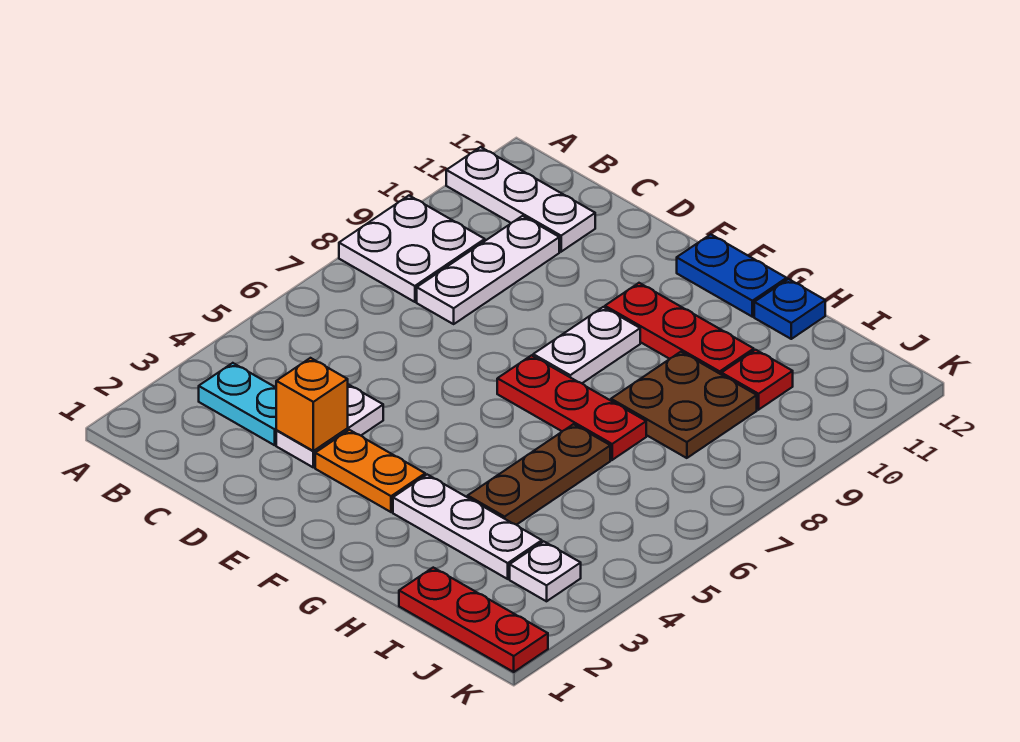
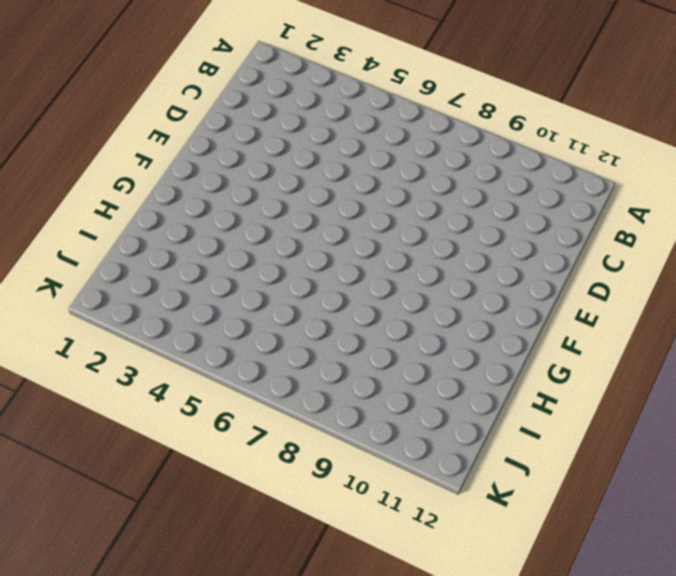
none -> white 2x2 plate [339,196,485,302]
none -> white 1x3 plate [446,147,595,252]
none -> cyan 1x2 plate [199,363,277,445]

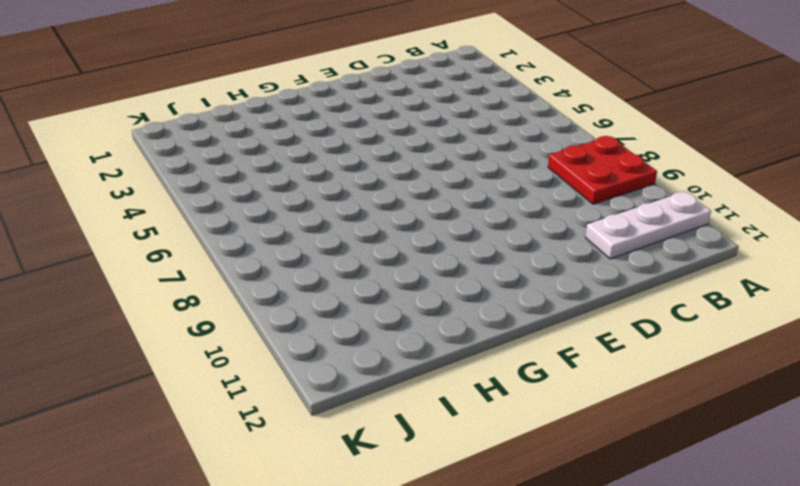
red 2x2 plate [548,136,657,204] -> white 2x2 plate [339,196,485,302]
none -> cyan 1x2 plate [199,363,277,445]
none -> white 1x3 plate [417,216,559,324]
none -> white 1x2 plate [276,384,383,467]

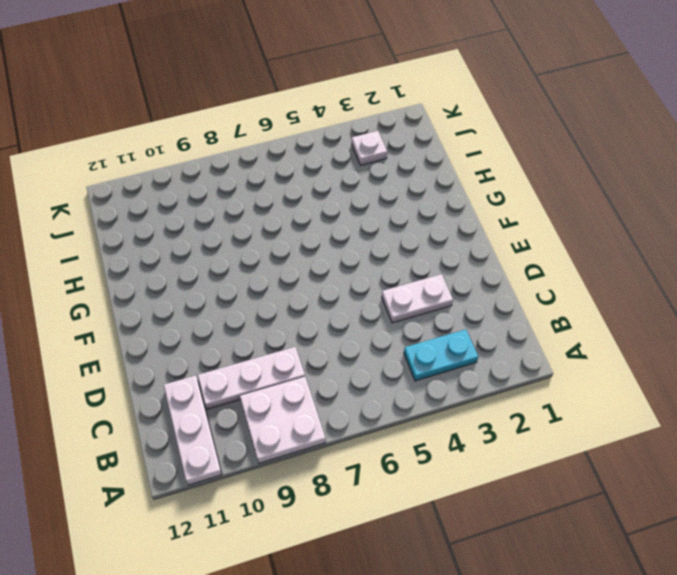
cyan 1x2 plate [404,329,478,381] -> cyan 1x2 plate turned to [199,363,277,445]
none -> orange 1x2 plate [315,430,425,512]
none -> red 1x3 plate [497,355,646,460]
none -> white 1x2 plate [533,307,640,383]

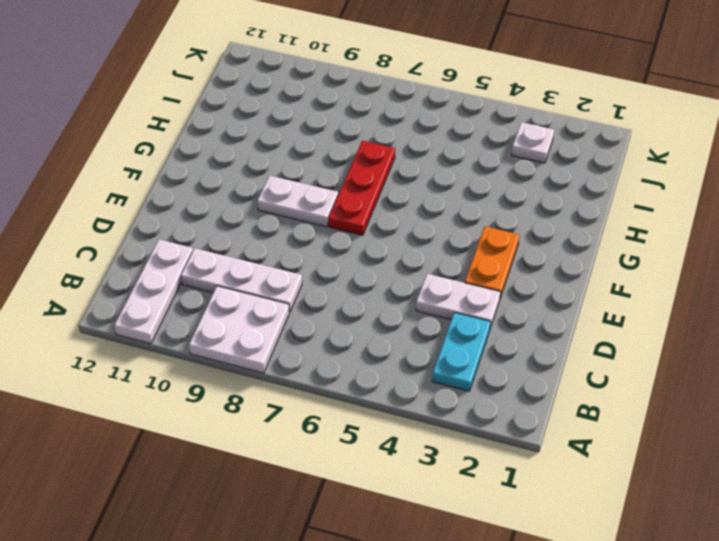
none -> red 1x3 plate [605,283,754,375]
none -> blue 1x2 plate [677,234,787,317]
none -> white 1x3 plate [393,475,542,579]

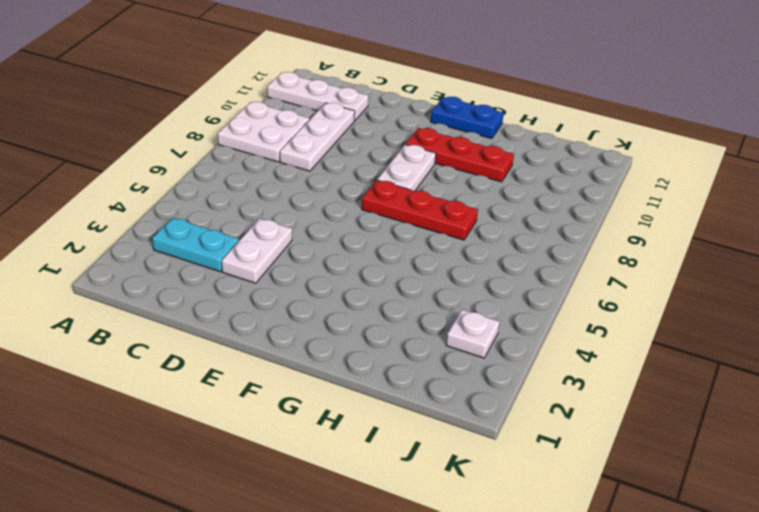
none -> orange 1x2 plate [315,430,425,512]
none -> white 1x3 plate [393,475,542,579]
none -> brown 1x3 plate [468,424,610,525]

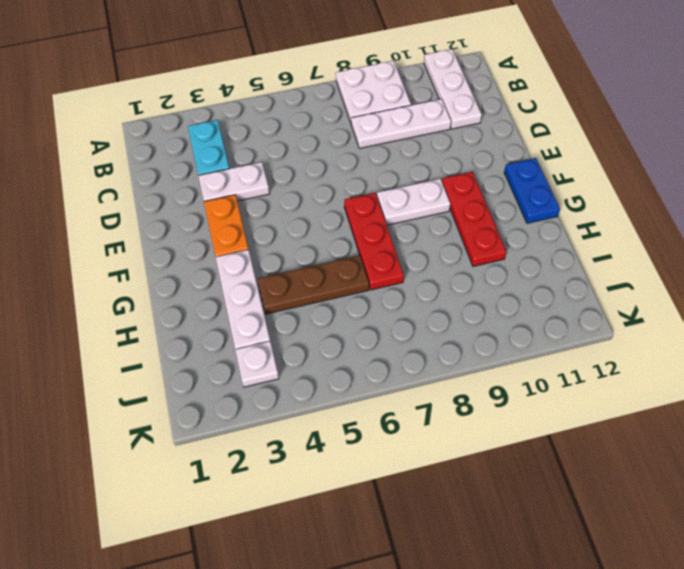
none -> brown 2x2 plate [611,352,757,458]
none -> blue 1x1 plate [754,279,825,339]
none -> red 1x3 plate [399,568,548,672]

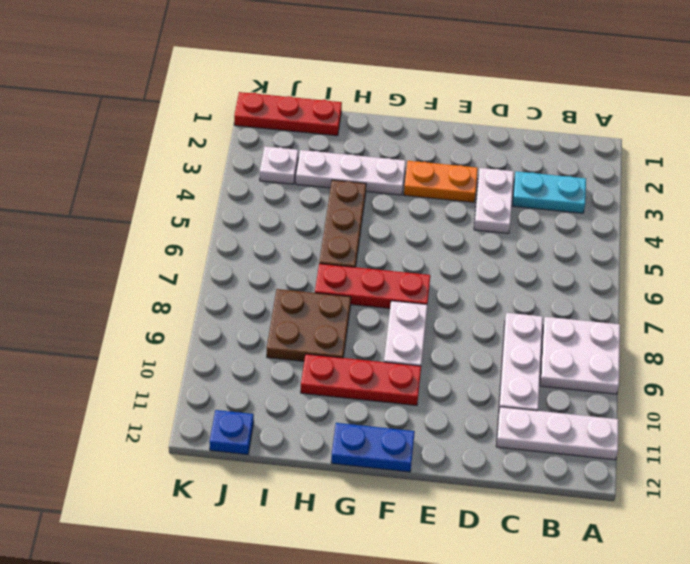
blue 1x1 plate [209,410,254,455] -> blue 1x1 plate moved to [754,279,825,339]
none -> red 1x1 plate [722,350,793,410]
none -> orange 1x1 brick [276,358,348,451]

